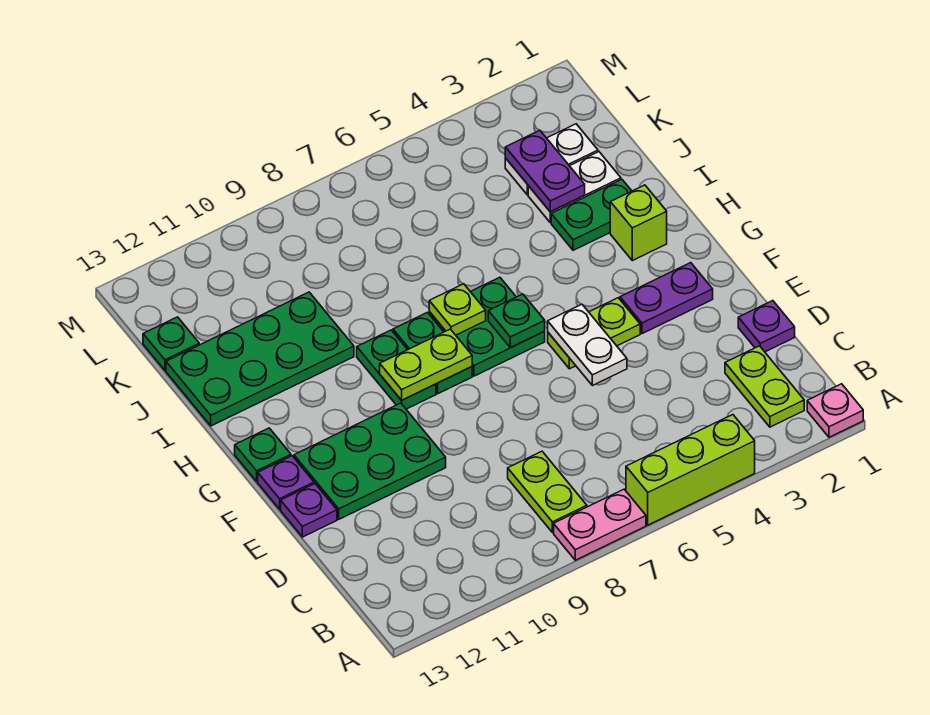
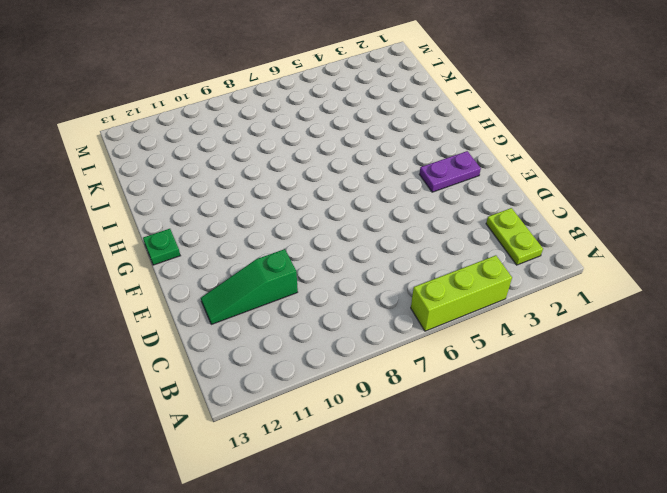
green 1x3 slope [201,249,298,324] -> none
none -> pink 1x1 plate [807,384,863,437]
none -> pink 1x2 plate [554,489,646,560]
none -> lime 1x2 plate [508,451,587,533]

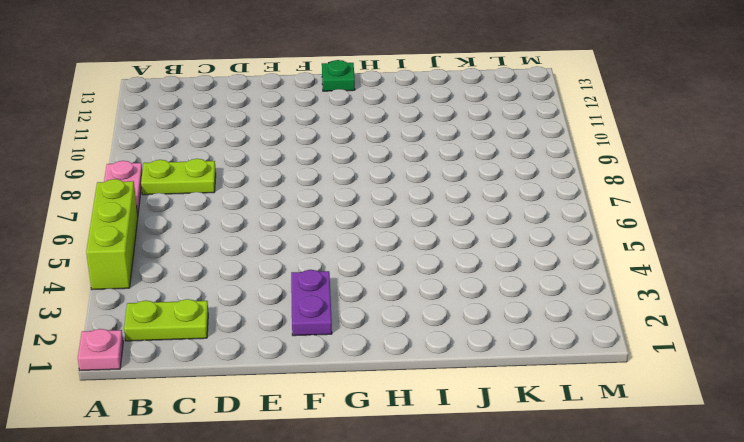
none -> purple 1x1 plate [738,301,795,352]
none -> green 2x3 plate [294,403,446,519]
none -> purple 1x1 plate [281,484,337,537]

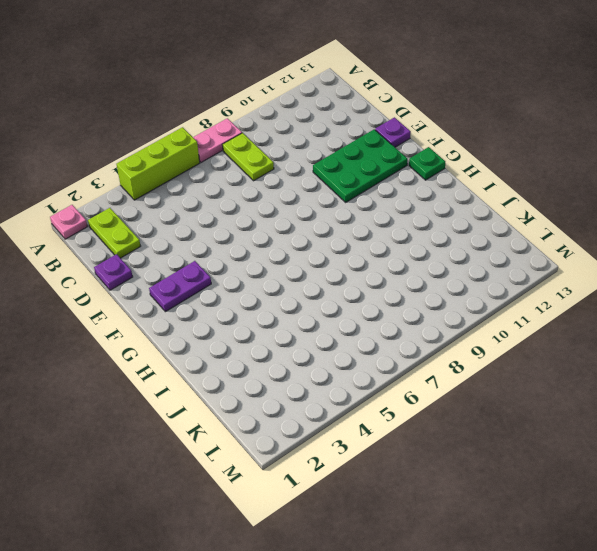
none -> lime 1x2 plate [548,298,640,369]
none -> purple 1x1 plate [258,456,314,509]
none -> green 2x2 plate [429,277,545,376]

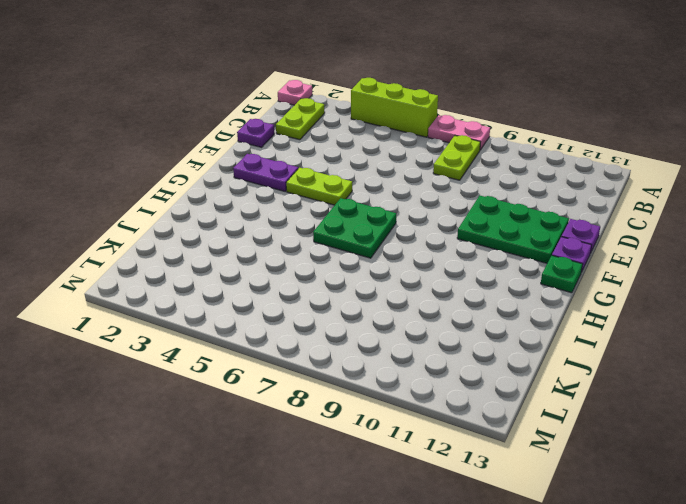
none -> green 1x2 plate [393,313,472,394]
none -> green 1x2 plate [357,330,436,409]
none -> lime 1x1 brick [610,185,667,261]

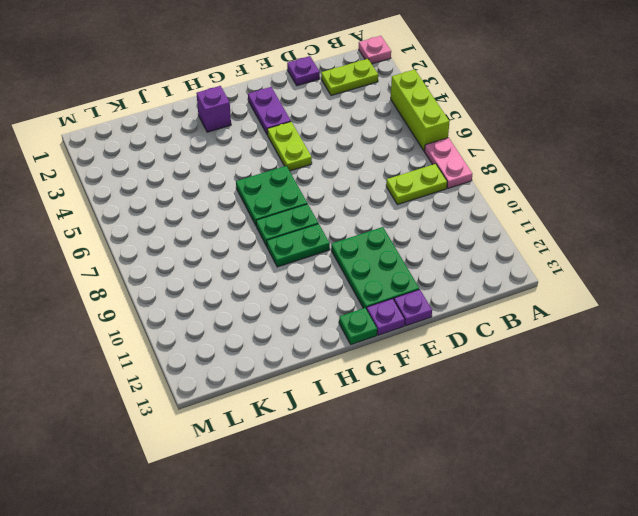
purple 1x1 brick [196,86,231,132] -> lime 1x1 brick [610,185,667,261]
none -> green 1x2 plate [551,179,631,250]
none -> green 2x4 plate [166,292,354,426]
none -> white 1x2 plate [528,152,621,223]

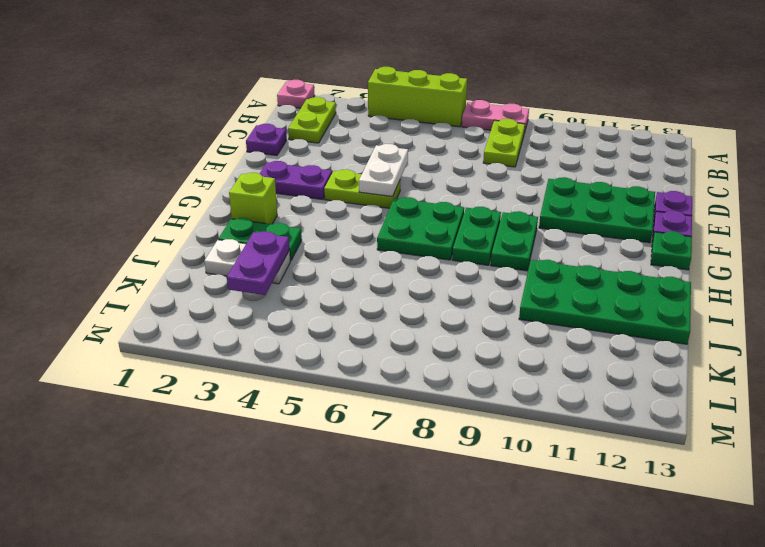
none -> white 1x2 plate [505,124,598,195]
none -> green 1x1 plate [143,317,199,370]
none -> green 1x1 plate [488,294,545,348]

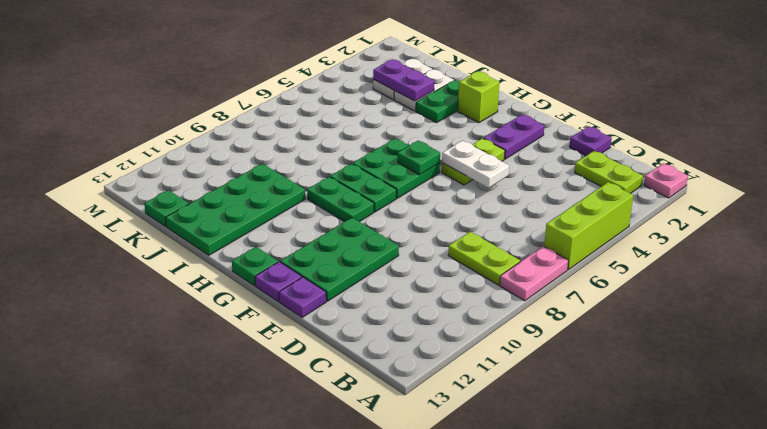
none -> lime 1x2 plate [380,329,472,400]
none -> lime 1x1 plate [429,284,486,335]

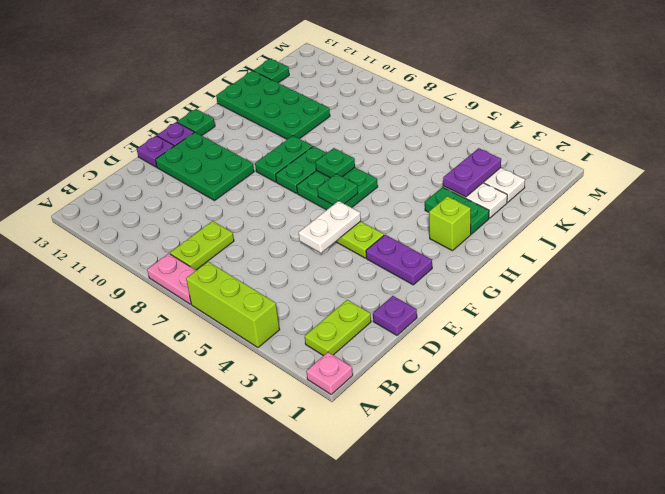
green 1x1 plate [315,148,355,178] -> lime 1x1 plate [429,284,486,335]
none -> lime 1x2 plate [380,329,472,400]

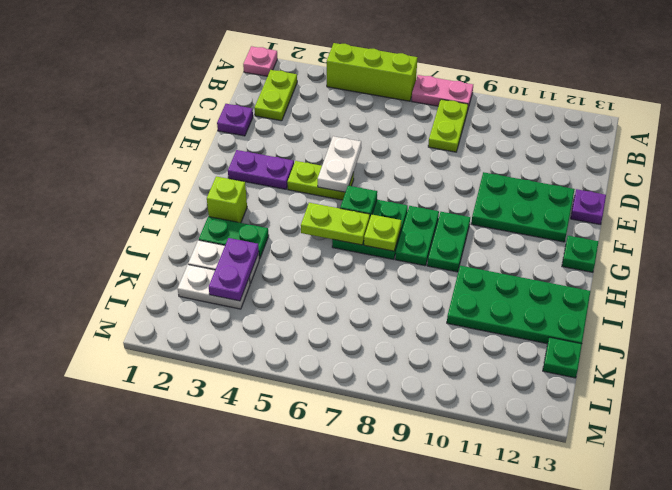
lime 1x2 plate [301,203,370,245] -> lime 1x2 plate moved to [380,329,472,400]
none -> purple 1x1 plate [258,456,314,509]

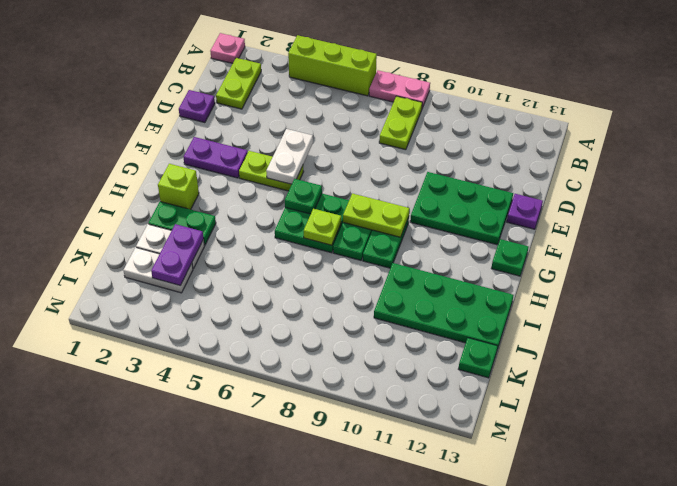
none -> purple 1x1 plate [258,456,314,509]

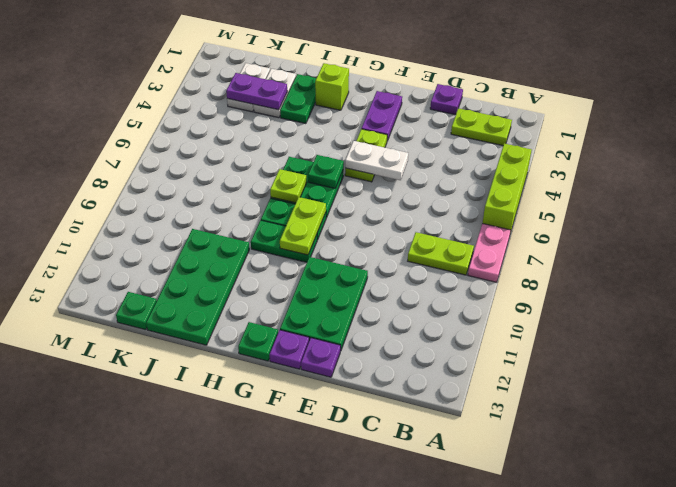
none -> pink 1x1 plate [807,384,863,437]

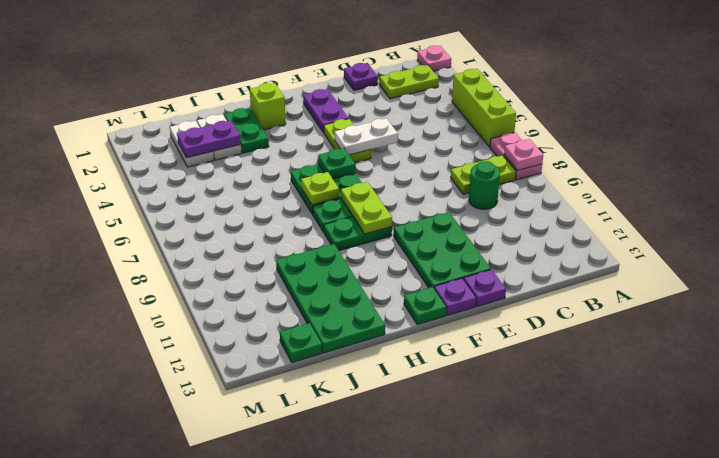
pink 1x1 plate [504,139,543,171] -> none
green 1x1 round brick [469,161,500,209] -> none

